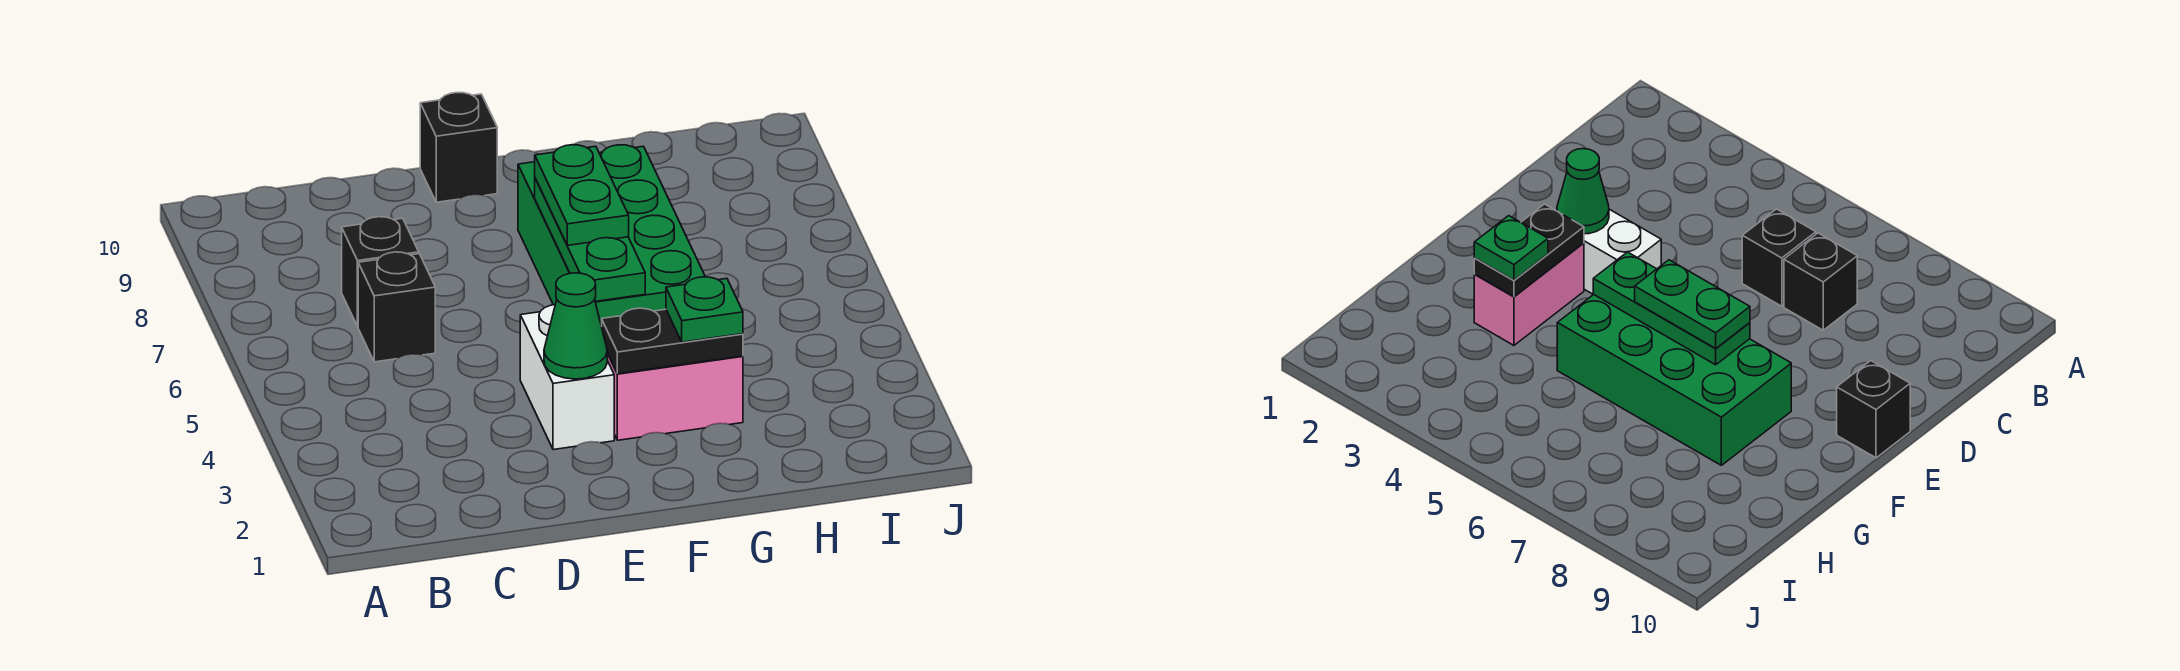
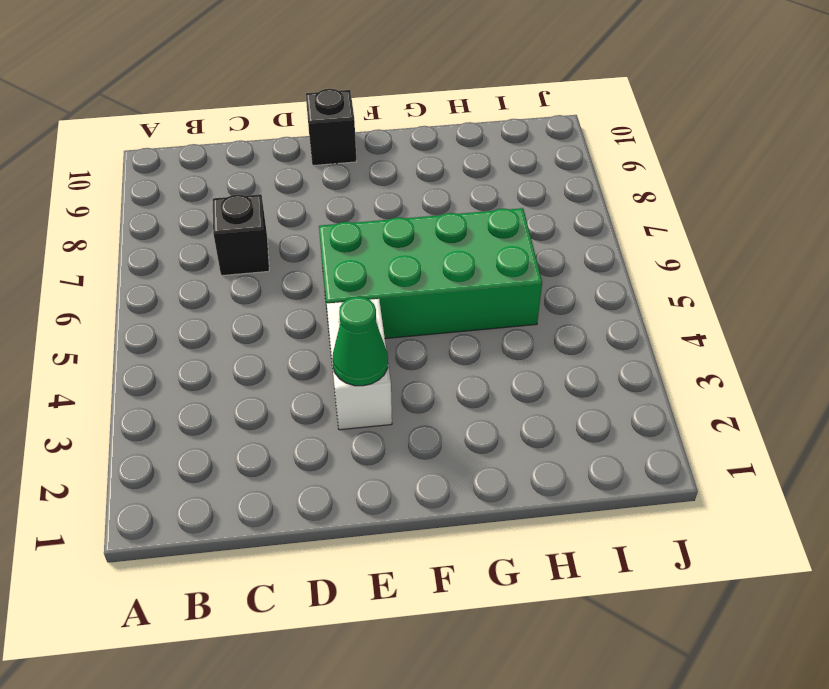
green 2x4 brick [319,208,542,339] -> green 2x4 brick turned to [518,145,705,326]
none -> black 1x1 brick [358,252,435,362]
none -> pink 1x2 brick [607,353,743,440]

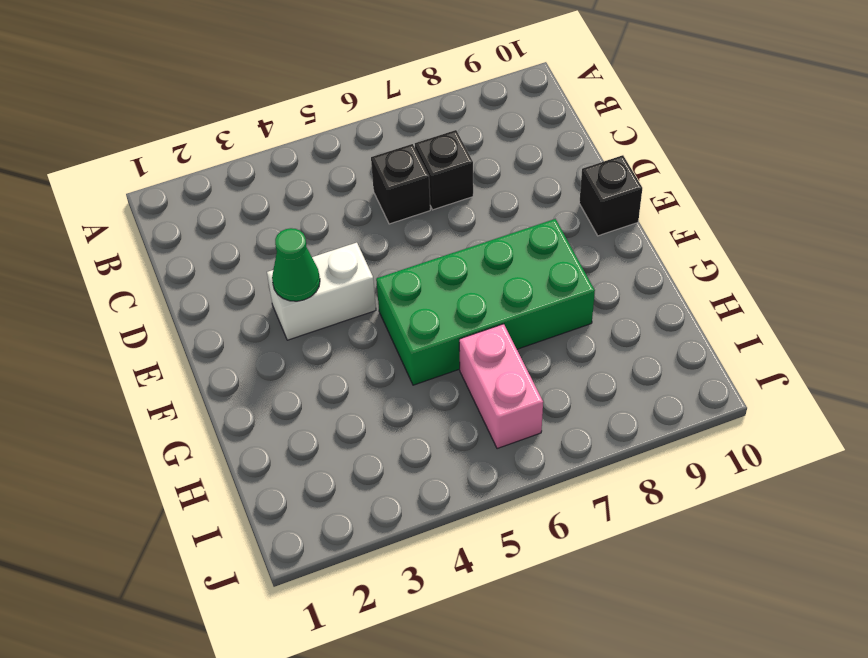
pink 1x2 brick [459,324,543,449] -> pink 1x2 brick moved to [607,353,743,440]
none -> black 1x2 plate [602,308,743,374]
none -> green 1x3 plate [535,179,645,301]

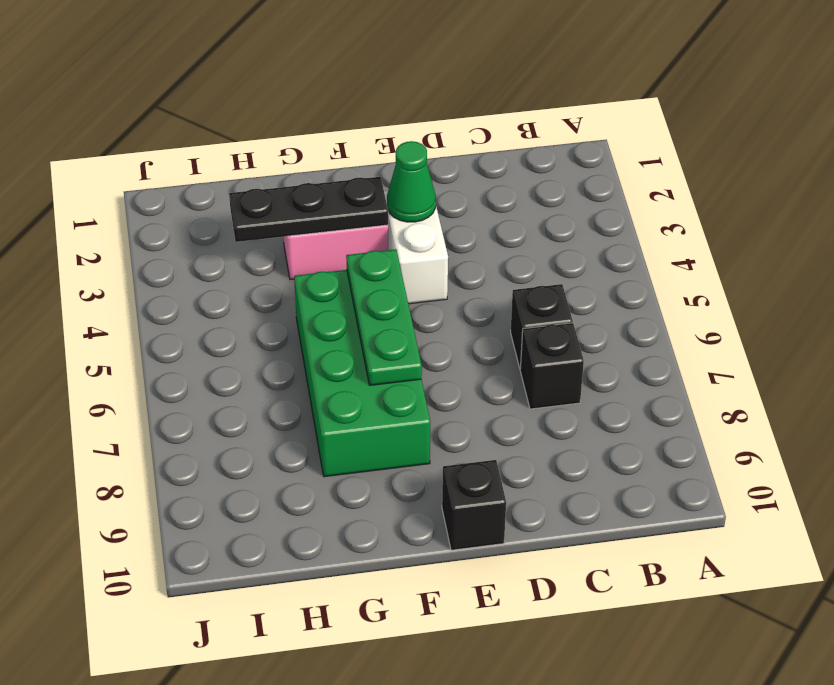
black 1x3 plate [229,177,388,242] -> black 1x2 plate [602,308,743,374]
none -> green 1x2 plate [535,145,629,245]
none -> green 1x1 plate [666,277,743,342]

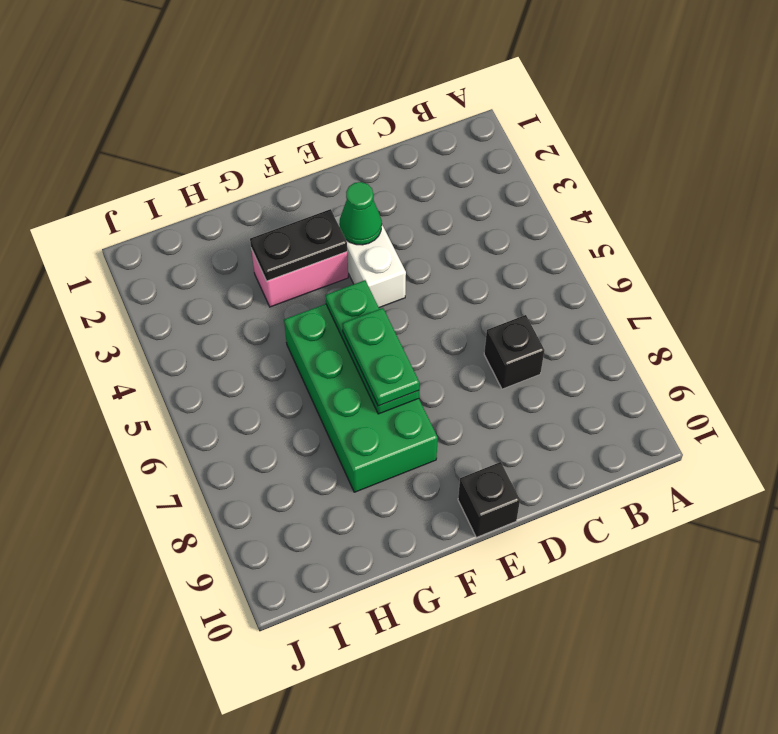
none -> black 1x1 brick [358,252,435,362]
none -> green 1x1 plate [666,277,743,342]

